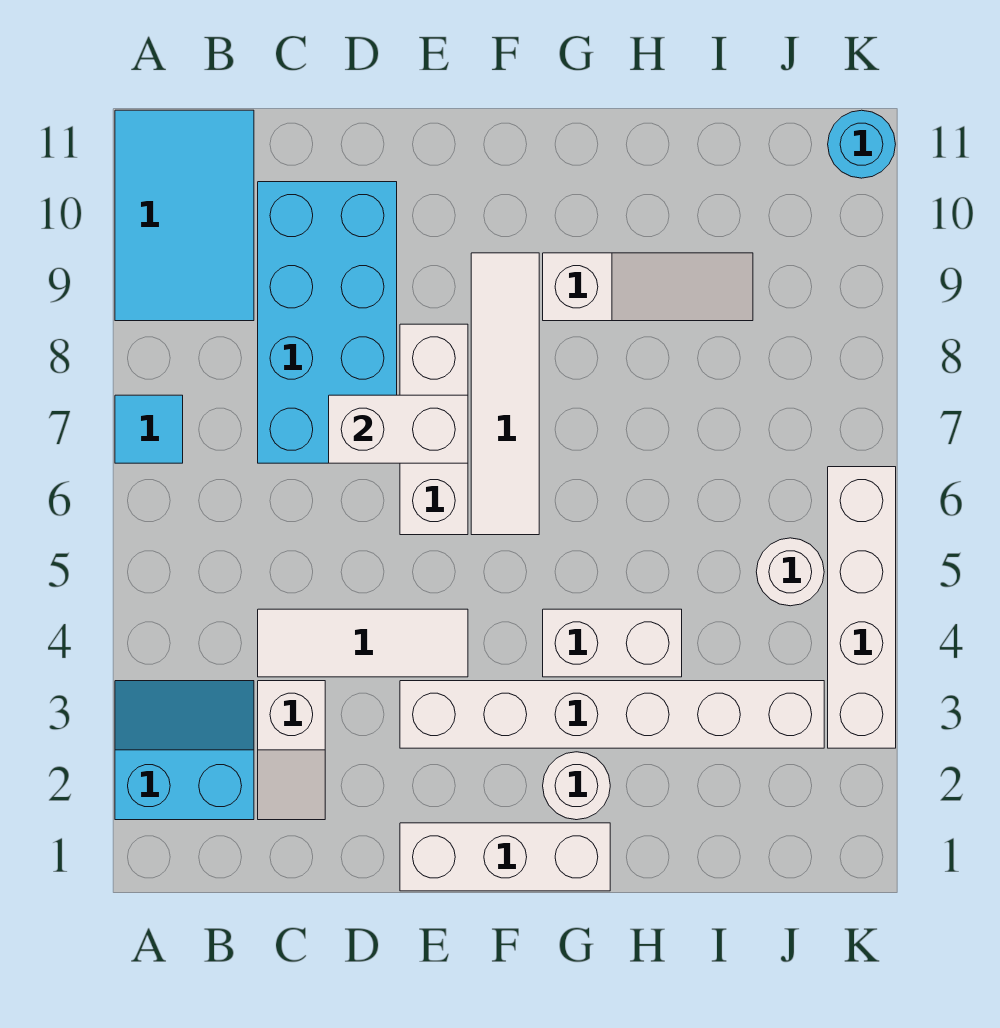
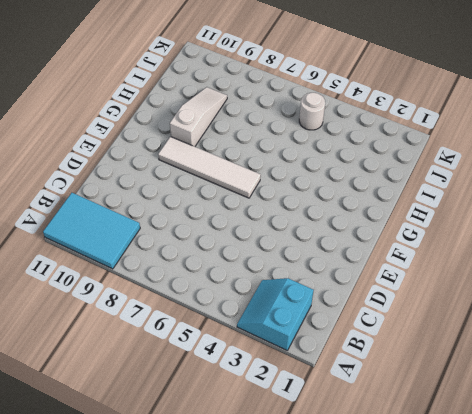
none -> cyan 1x1 tile [115,395,183,463]
none -> white 1x2 slope [258,681,325,820]
none -> white 1x3 tile [258,609,468,677]

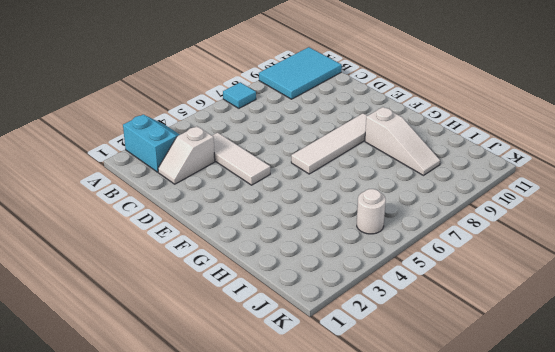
none -> cyan 2x4 brick [258,182,397,463]
none -> white 1x3 brick [400,823,610,891]
none -> white 1x6 brick [400,681,824,748]

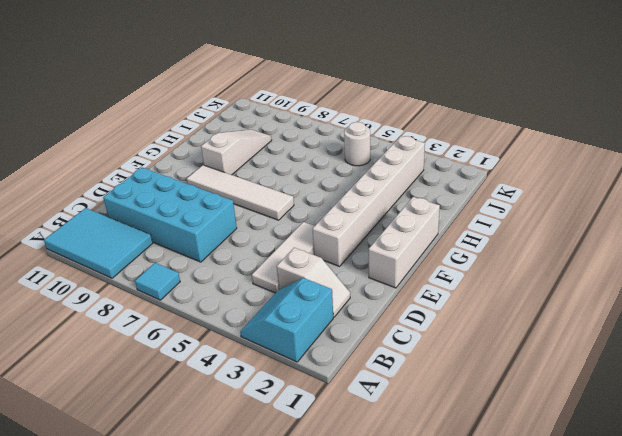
none -> white 1x3 brick [400,324,468,535]
none -> white 1x1 round brick [543,752,610,820]
none -> white 1x2 brick [543,609,682,677]

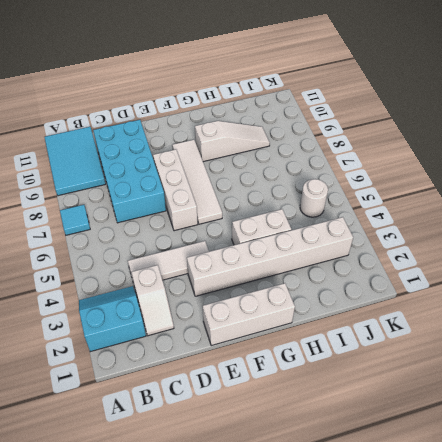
none -> white 1x1 round brick [543,752,610,820]
none -> white 1x4 brick [828,467,896,748]
none -> cyan 1x1 round brick [828,110,896,178]

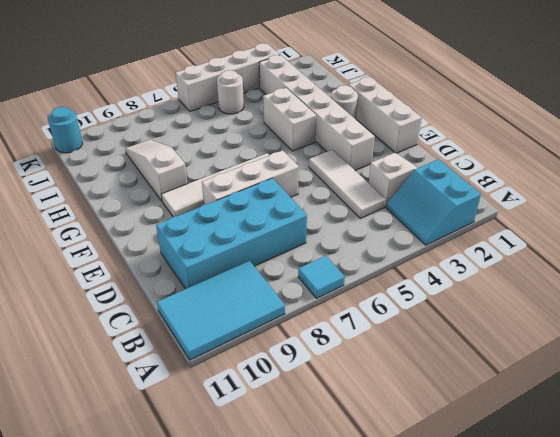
none -> white 1x2 brick [329,395,468,463]

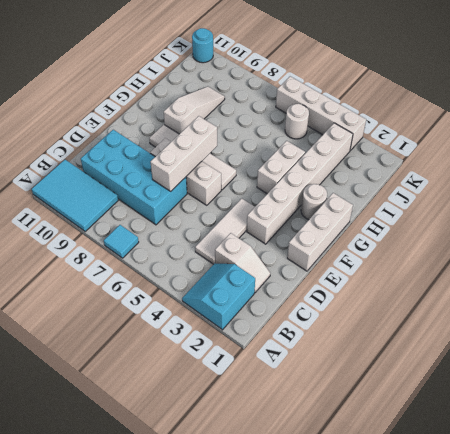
white 1x3 brick [151,116,217,192] -> white 1x2 brick [329,395,468,463]

